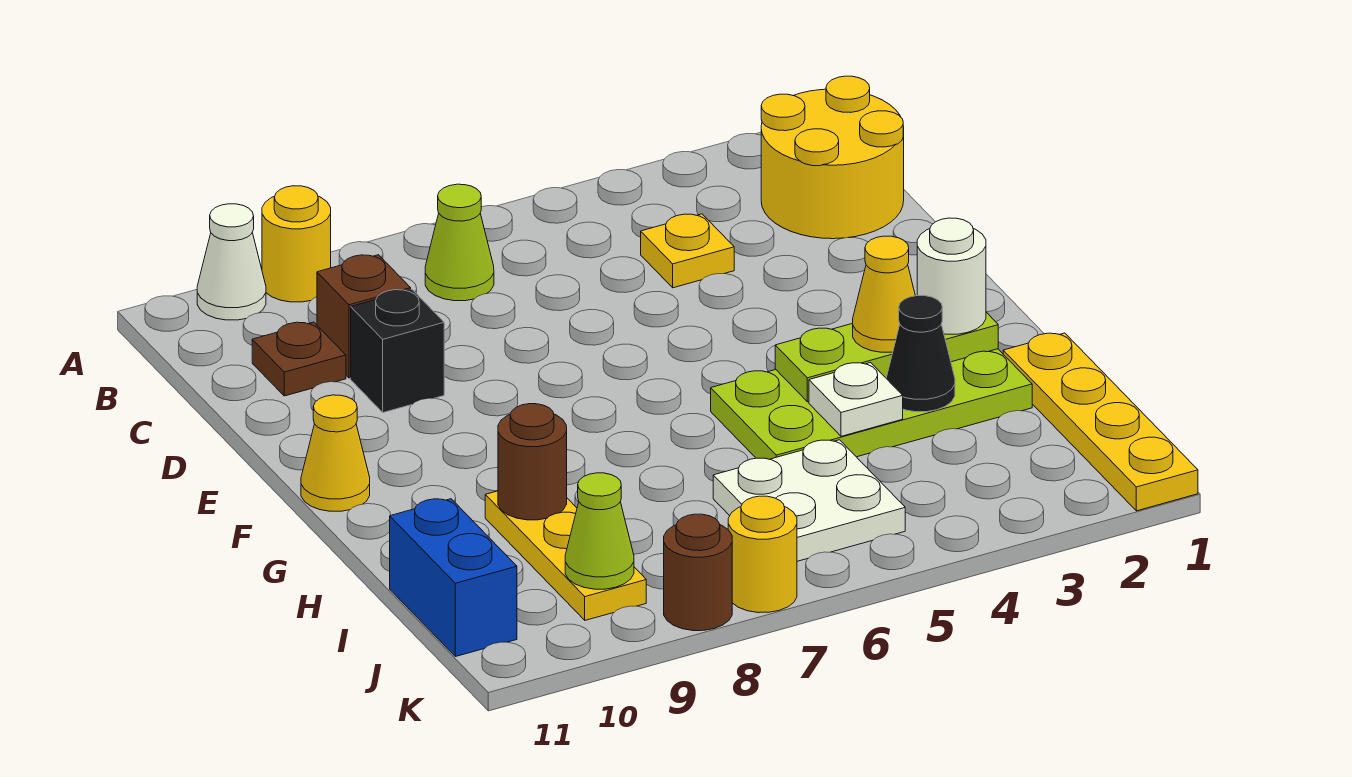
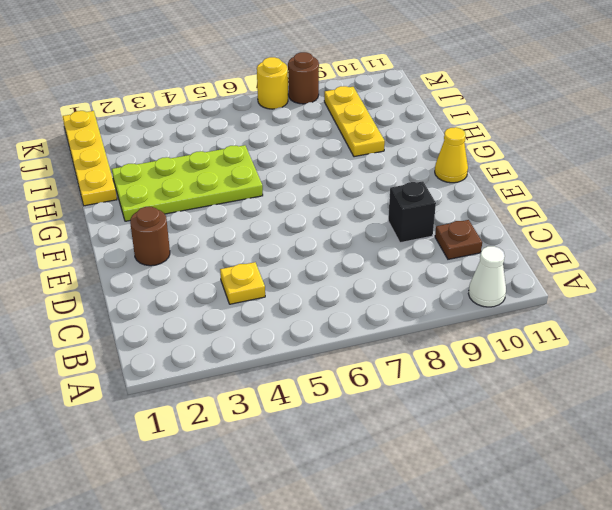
brown 1x1 round brick [130,207,170,266] -> brown 1x1 round brick moved to [498,404,567,520]
none -> yellow 1x1 round brick [262,186,331,302]
none -> yellow 2x2 round brick [761,76,904,239]
none -> lime 1x1 cone [425,184,494,301]

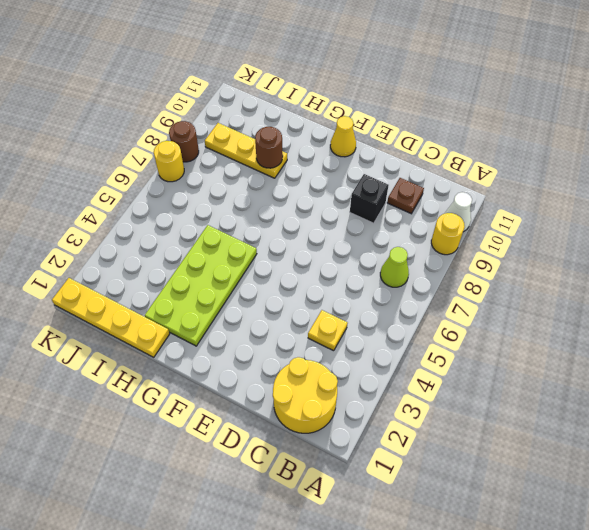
none -> brown 1x1 brick [317,255,411,378]
none -> white 2x2 plate [713,440,905,561]
none -> blue 1x2 brick [390,499,517,657]

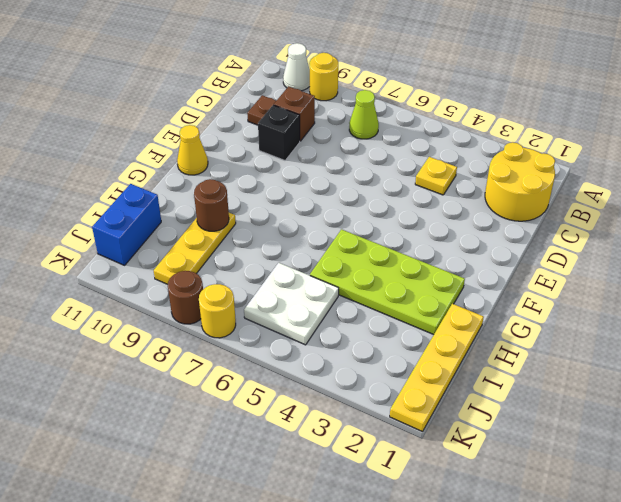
none -> lime 1x3 plate [775,312,998,402]
none -> black 1x1 cone [886,295,955,412]
none -> white 1x1 plate [809,363,903,436]

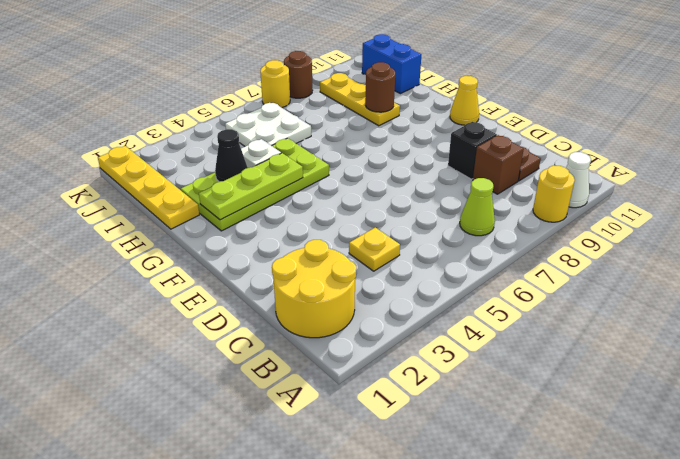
none -> lime 1x1 cone [565,473,634,589]
none -> white 1x1 round brick [917,218,986,334]
none -> yellow 1x1 cone [853,236,915,352]

